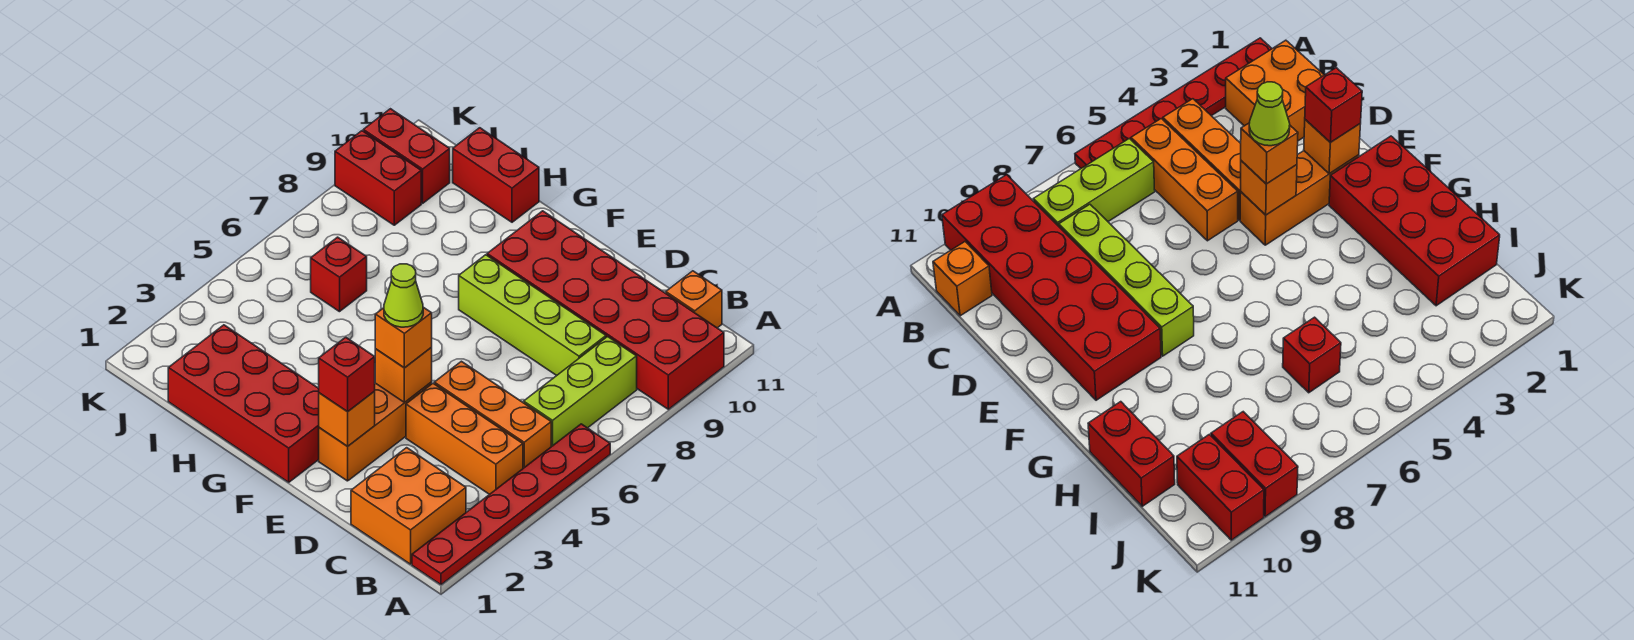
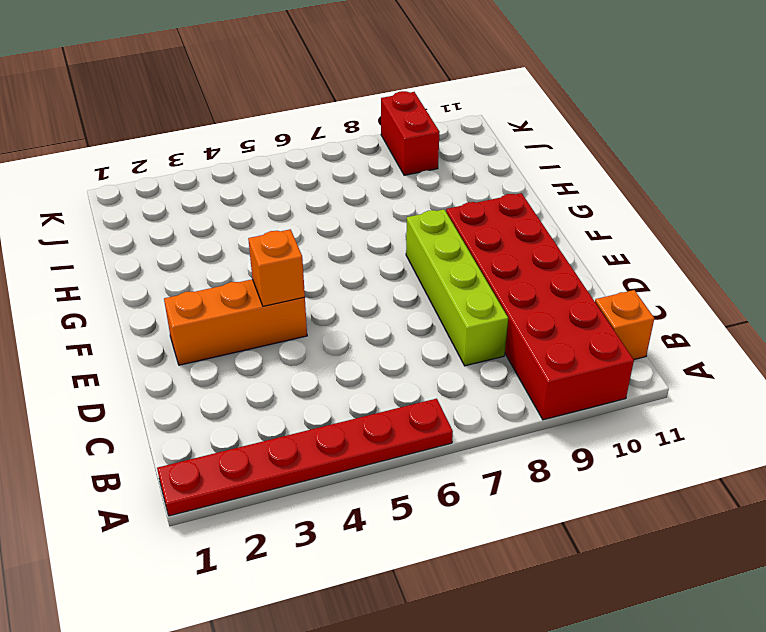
none -> orange 2x2 brick [351,448,466,564]
none -> orange 1x3 brick [406,383,523,494]
none -> orange 1x3 brick [434,361,551,468]

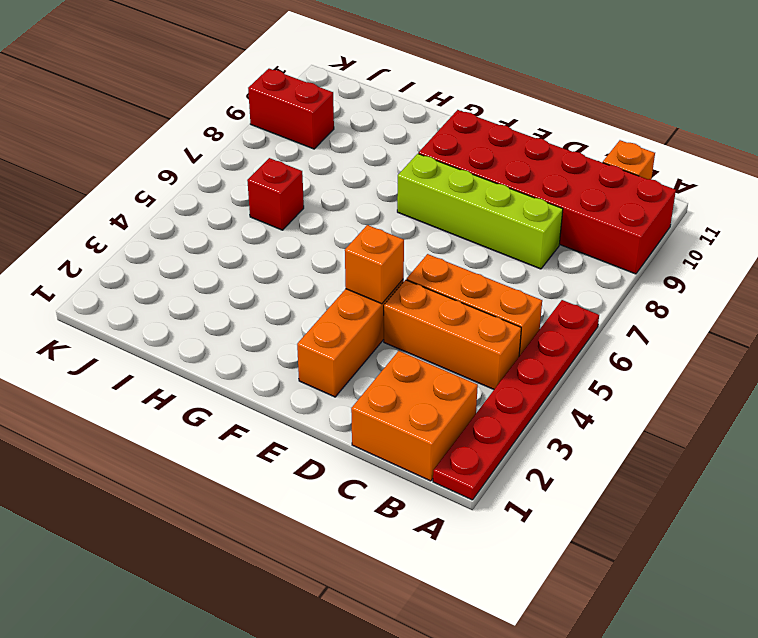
none -> lime 1x3 brick [524,337,637,447]
none -> red 2x4 brick [168,325,319,482]
none -> red 1x2 brick [453,128,539,222]

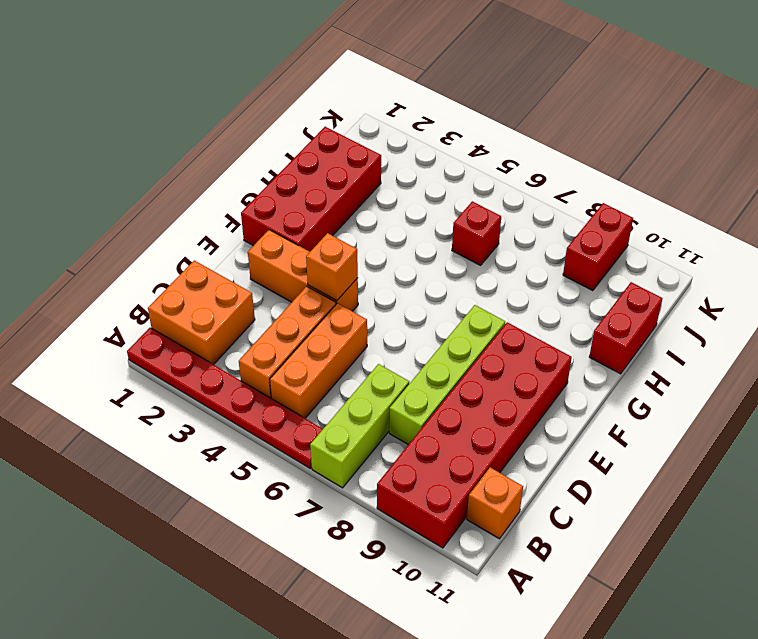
lime 1x3 brick [310,364,409,488] -> lime 1x3 brick turned to [524,337,637,447]
none -> red 1x2 brick [363,109,450,203]
none -> orange 1x1 brick [319,391,375,446]
none -> red 1x1 brick [319,337,375,412]

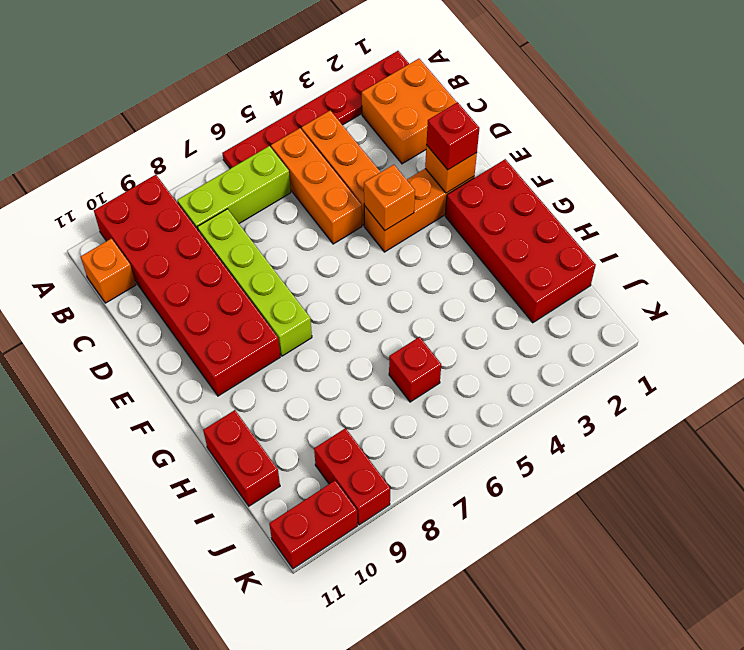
red 1x2 brick [269,481,358,569] -> red 1x2 brick turned to [363,109,450,203]
none -> orange 1x1 brick [375,307,432,368]
none -> lime 1x1 cone [384,264,423,327]

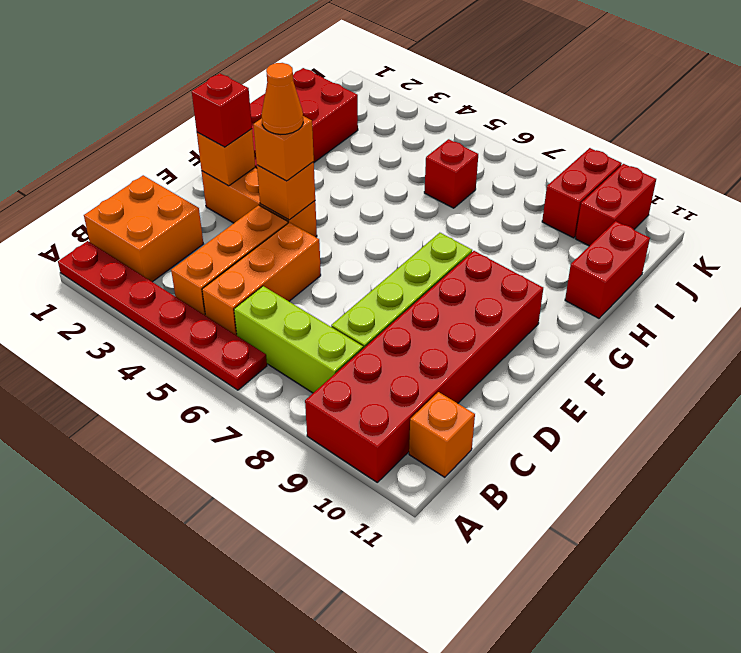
orange 1x1 cone [262,63,303,134] -> lime 1x1 cone [384,264,423,327]

